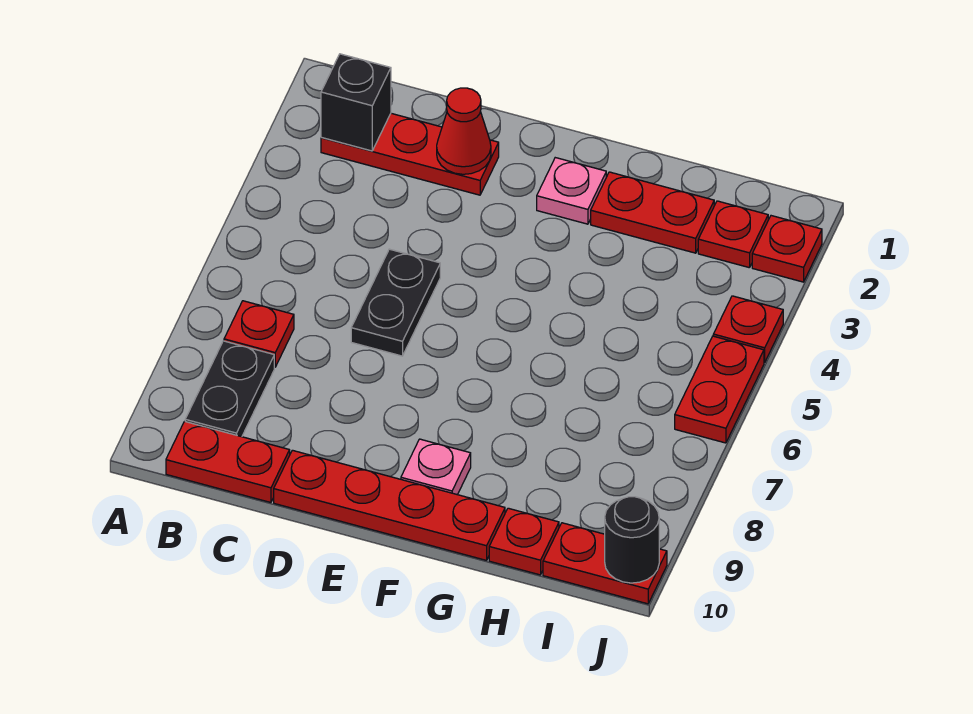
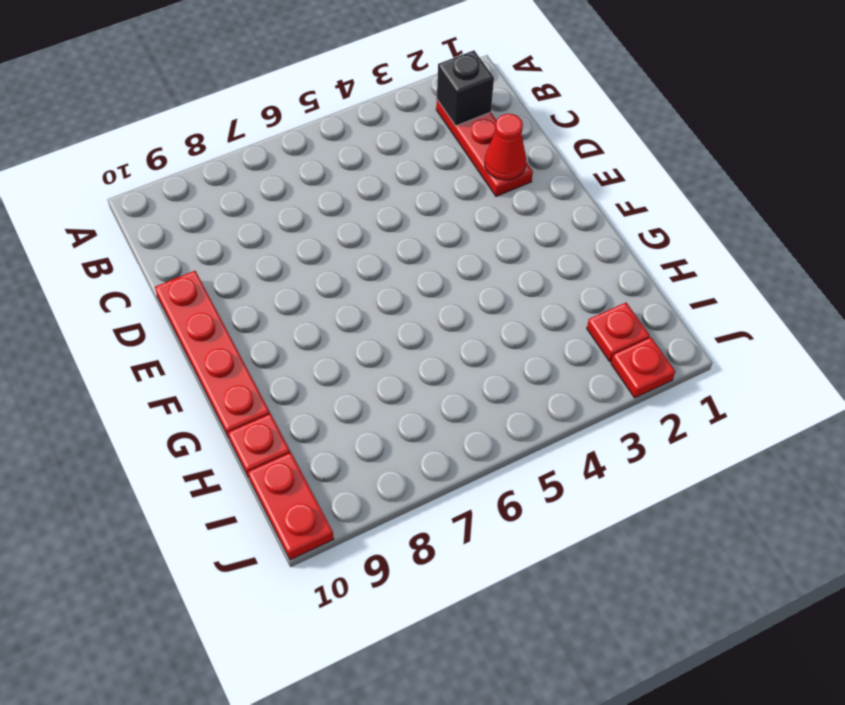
none -> red 1x1 plate [224,301,294,367]
none -> black 1x2 plate [185,341,274,437]
none -> red 1x2 plate [166,421,290,503]

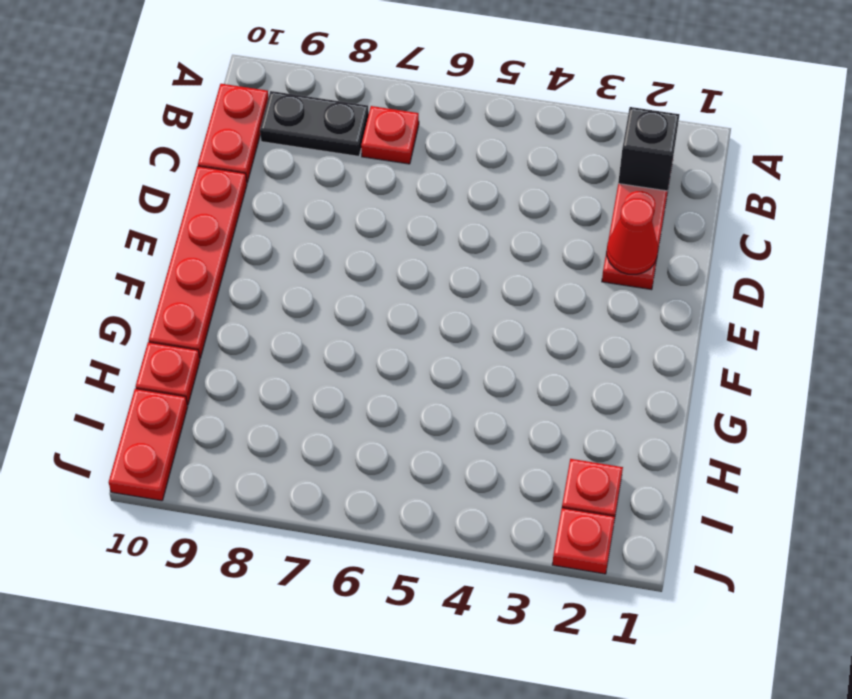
none -> black 1x2 plate [351,249,440,356]
none -> pink 1x1 plate [537,158,606,224]
none -> pink 1x1 plate [401,439,471,495]

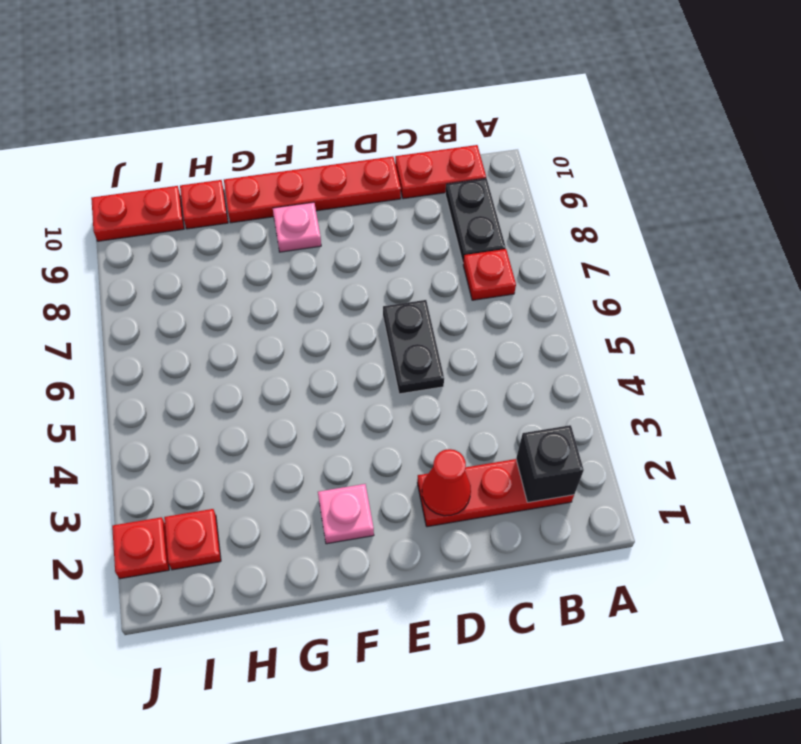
none -> red 1x2 plate [591,172,714,253]
none -> red 1x1 plate [713,296,783,363]
none -> red 1x2 plate [675,336,764,443]

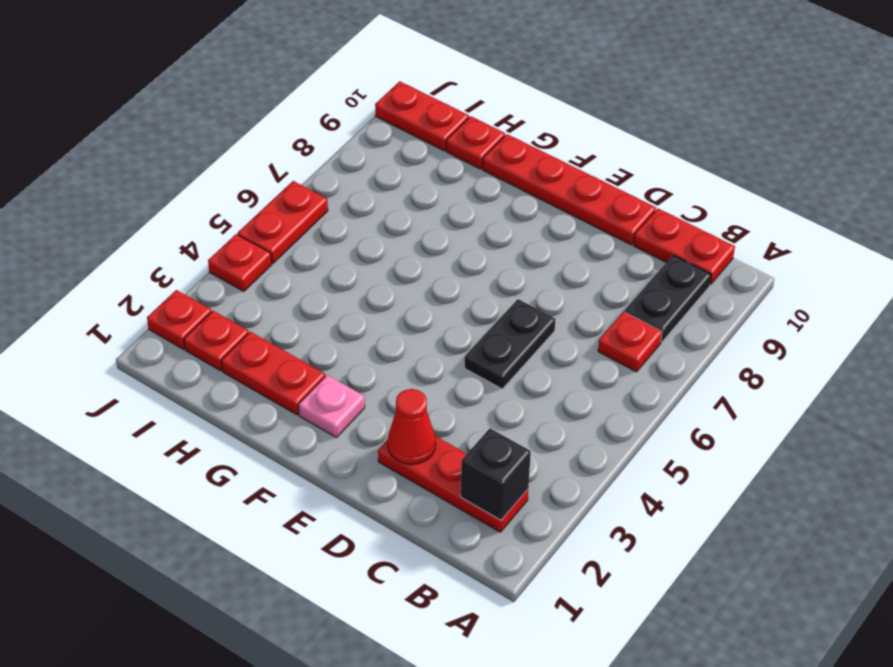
none -> pink 1x1 plate [401,439,471,495]
none -> black 1x1 round brick [605,497,659,583]

